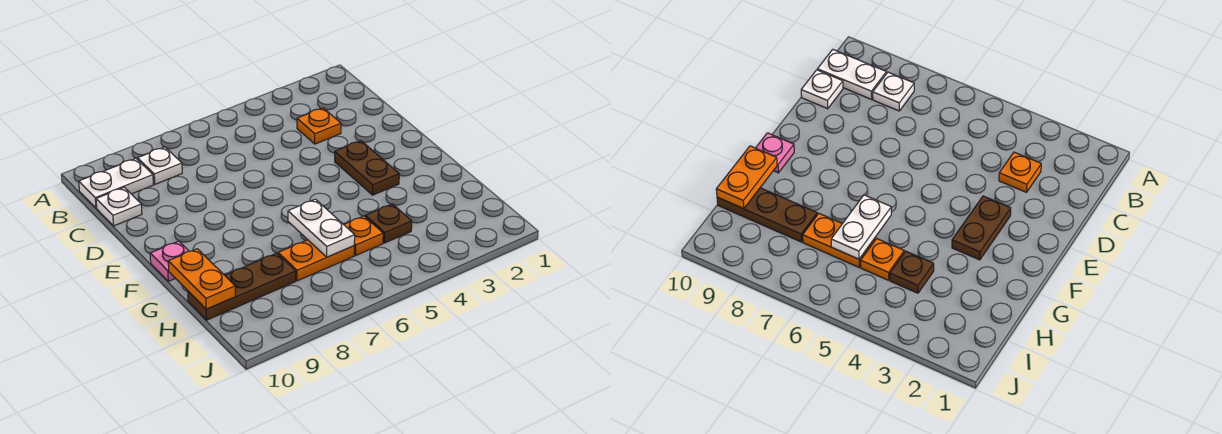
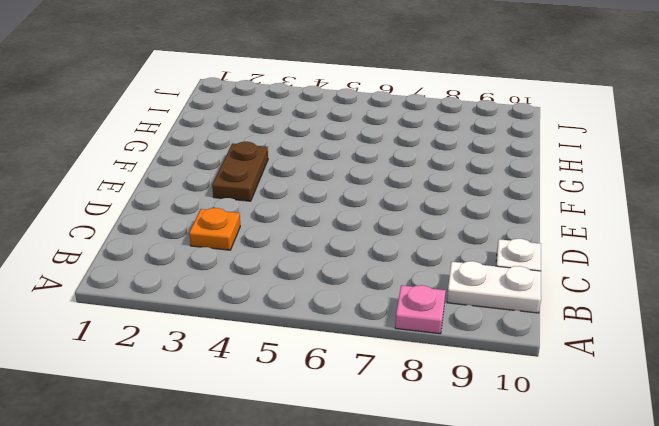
pink 1x1 plate [395,285,446,334] -> pink 1x1 plate moved to [150,241,189,281]
none -> white 1x1 plate [137,147,182,184]
none -> brown 1x1 plate [365,204,412,243]
none -> orange 1x1 plate [344,216,383,255]

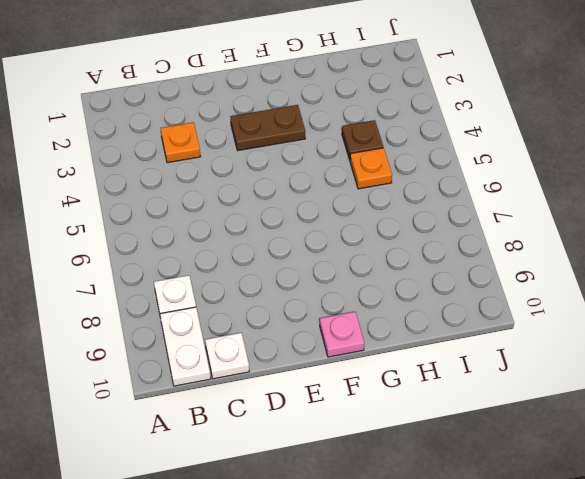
none -> orange 1x2 plate [278,240,354,281]
none -> brown 1x3 plate [188,253,296,320]
none -> white 1x2 plate [288,199,355,257]

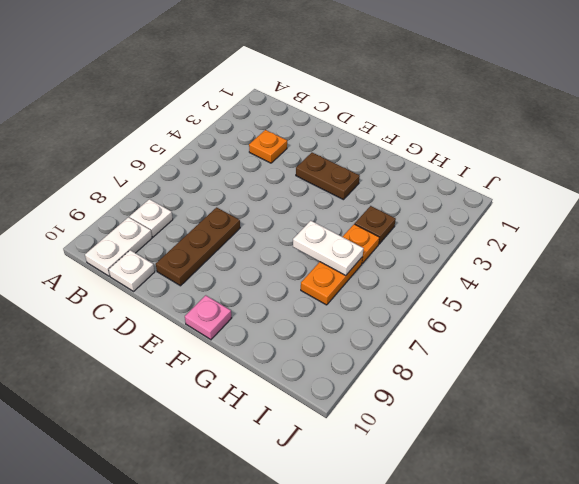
brown 1x3 plate [156,207,240,286] -> brown 1x3 plate moved to [188,253,296,320]
none -> orange 1x2 plate [168,249,235,309]

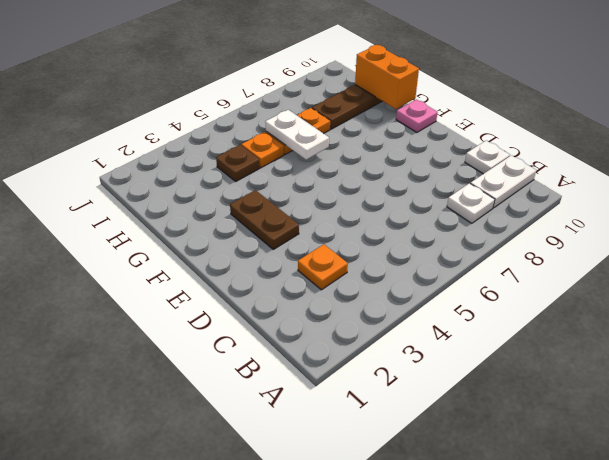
orange 1x2 brick [355,45,419,109] -> orange 1x2 plate [168,249,235,309]

